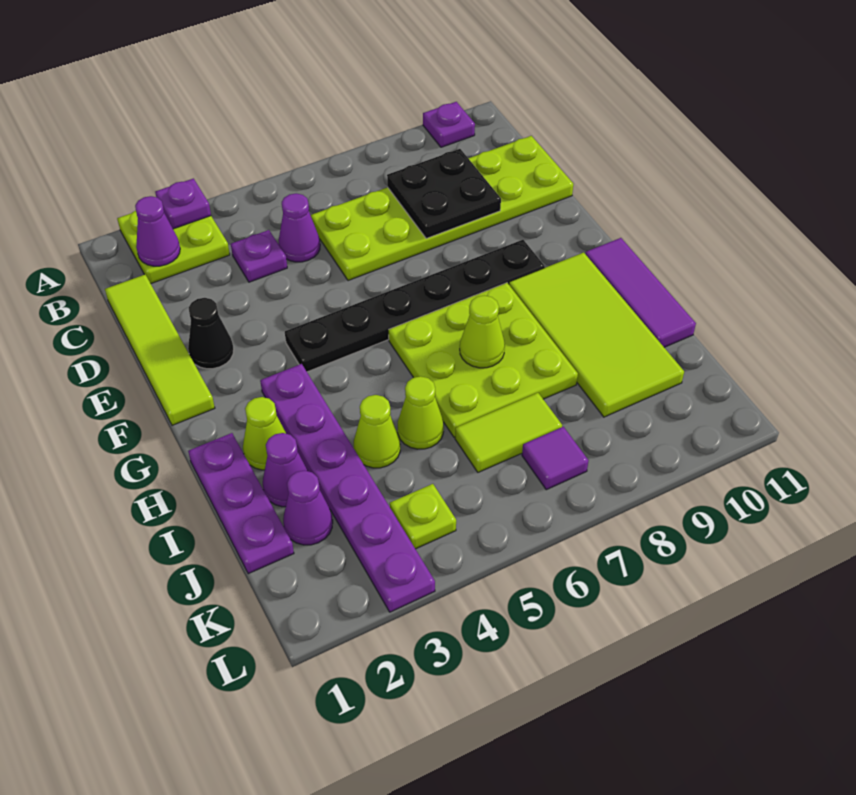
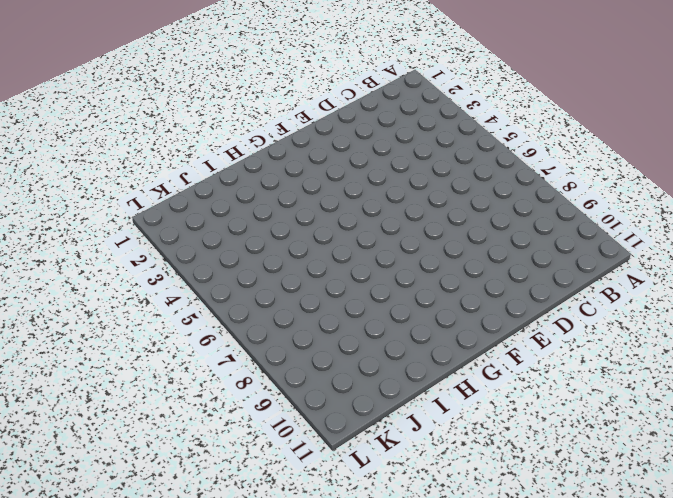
none -> lime 2x2 plate [117,211,230,284]
none -> purple 1x1 plate [423,102,475,147]
none -> lime 1x4 tile [105,275,215,425]

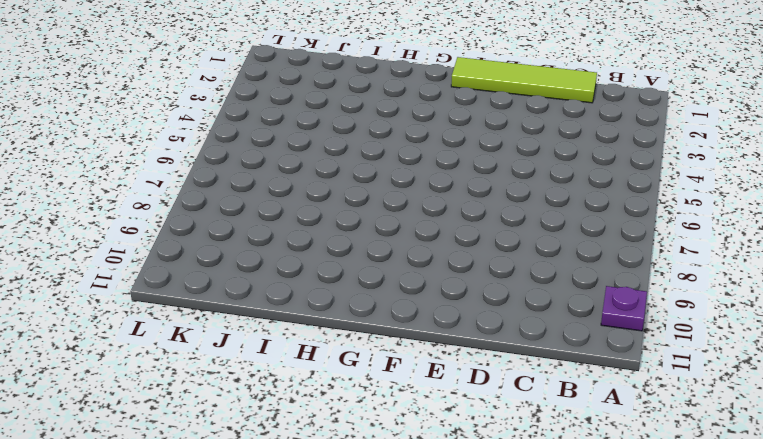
none -> lime 2x2 plate [117,211,230,284]
none -> purple 1x1 plate [231,230,287,282]
none -> purple 1x1 cone [278,193,320,262]

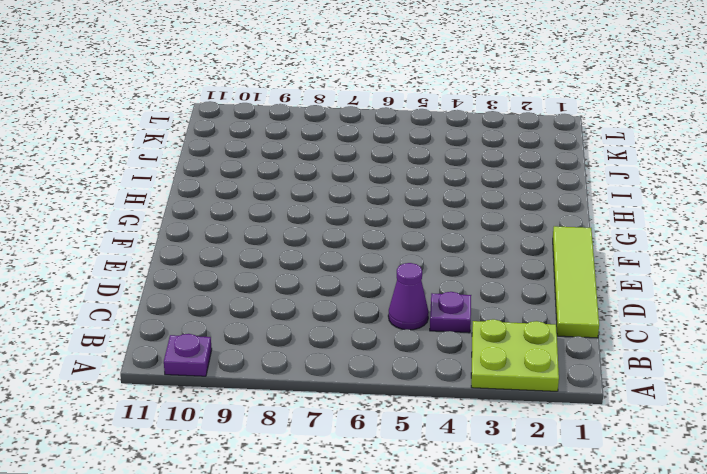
none -> lime 2x6 plate [311,136,573,281]
none -> black 1x1 cone [188,298,234,369]
none -> black 1x6 plate [285,240,545,372]

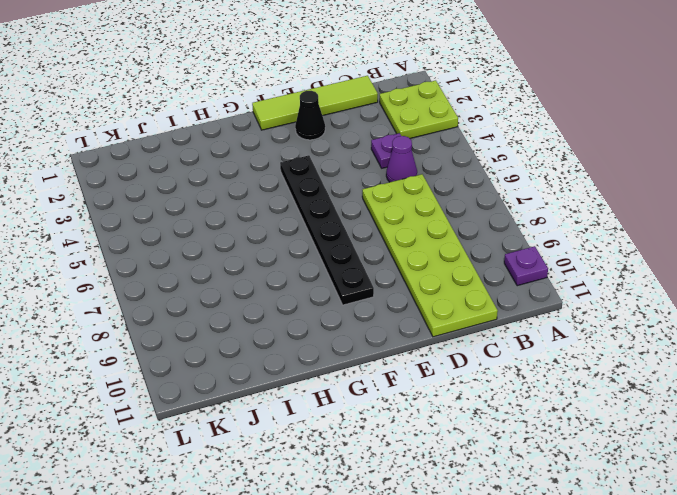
none -> purple 1x6 plate [260,364,435,612]
none -> lime 3x3 plate [389,283,578,437]
none -> lime 2x4 tile [509,253,684,417]

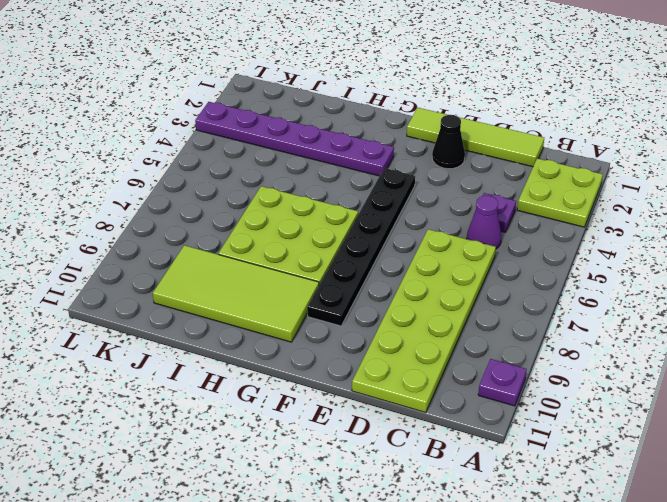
none -> purple 1x3 tile [585,238,696,347]
none -> purple 1x3 plate [188,433,294,574]
none -> lime 1x1 cone [243,397,286,470]

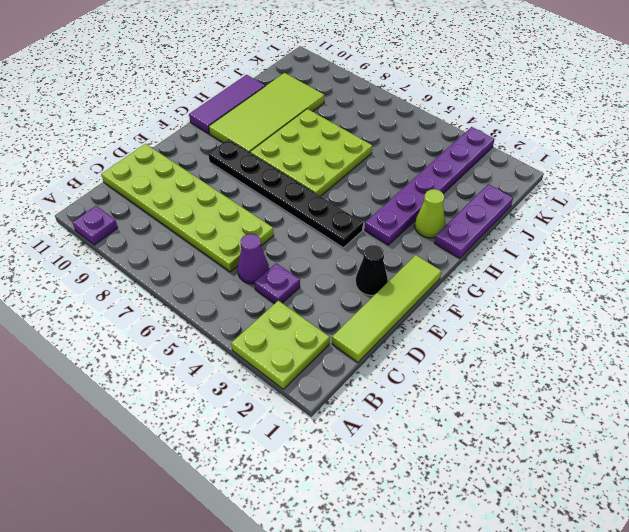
none -> purple 1x1 cone [263,433,308,507]
none -> lime 1x1 cone [354,395,400,468]
none -> lime 1x1 cone [398,376,444,449]

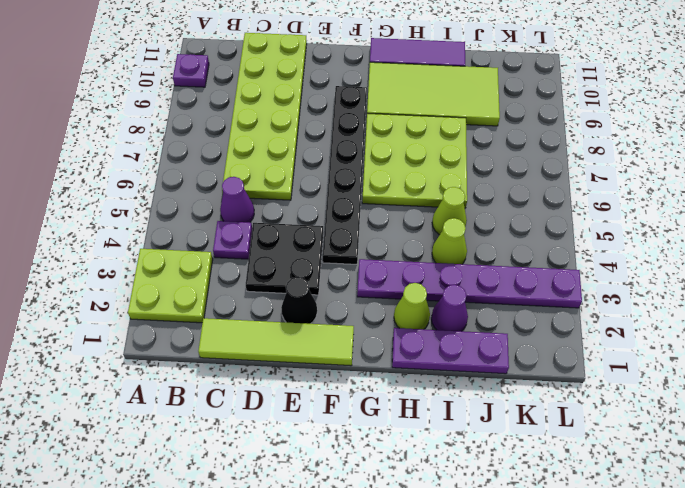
black 2x2 plate [246,223,323,295] -> black 2x2 plate moved to [387,149,501,239]
none -> purple 1x1 cone [283,470,333,545]
none -> lime 1x2 tile [455,393,562,472]
none -> lime 1x1 plate [390,484,456,549]

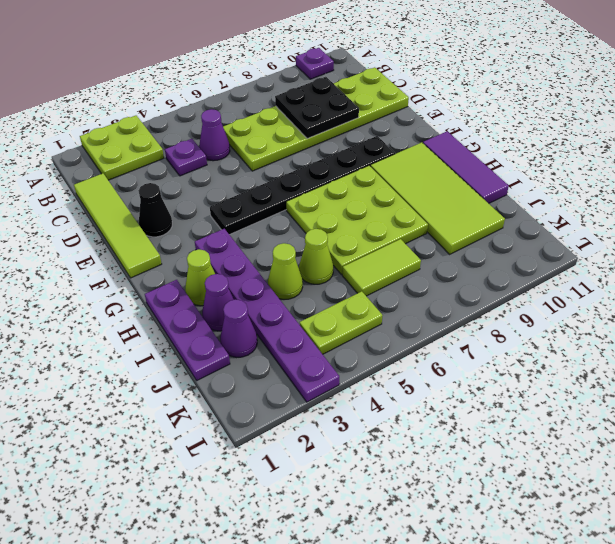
lime 1x2 plate [300,291,383,354] -> lime 1x1 plate [390,484,456,549]
none -> purple 1x1 tile [522,427,589,490]
none -> purple 1x1 plate [155,179,211,229]
none -> purple 1x1 cone [135,196,180,266]

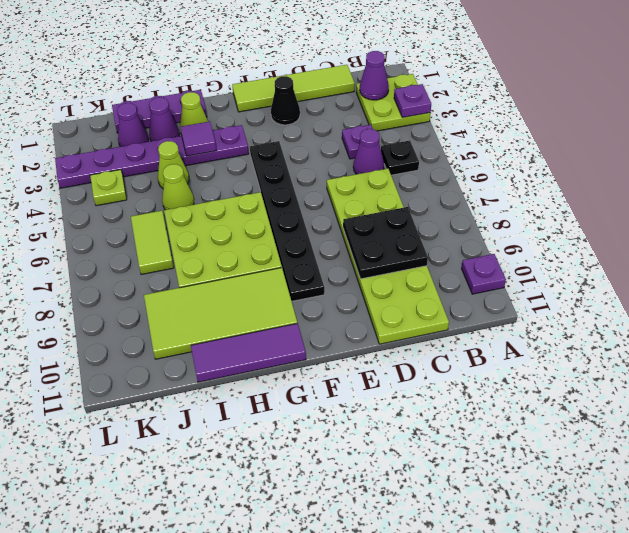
black 1x1 plate [381,141,419,175] -> none
purple 1x1 tile [180,121,216,156] -> purple 1x1 tile moved to [522,427,589,490]
none -> lime 1x1 cone [460,295,505,368]

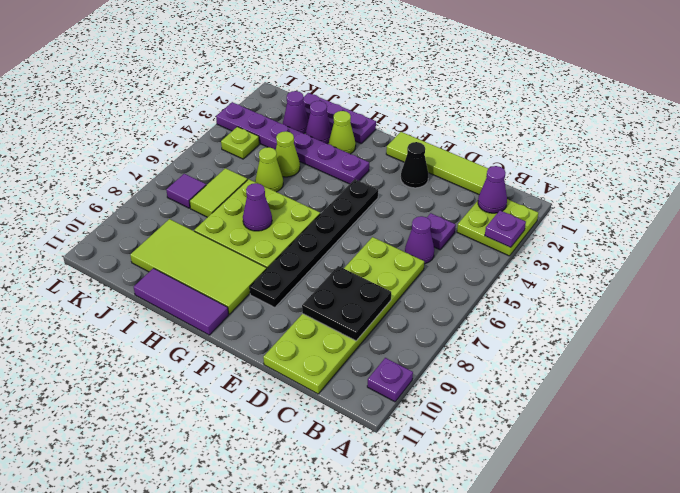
purple 1x1 cone [243,183,272,231] -> lime 1x1 cone [460,295,505,368]

